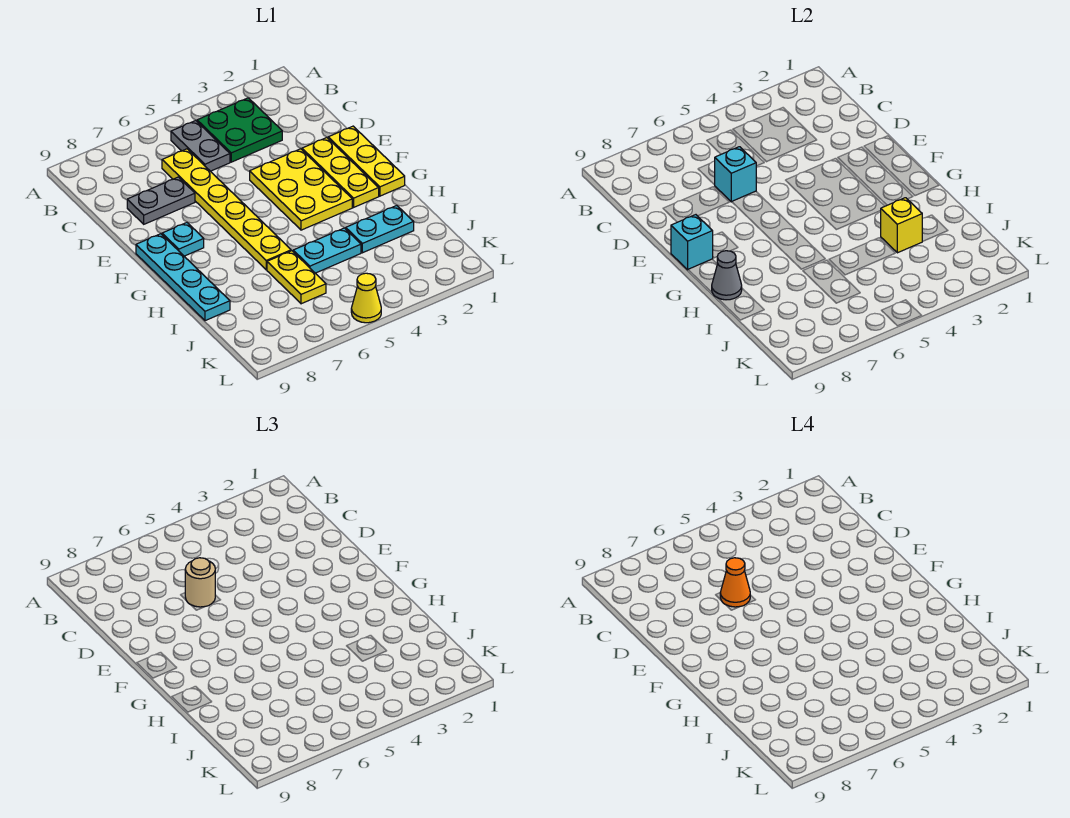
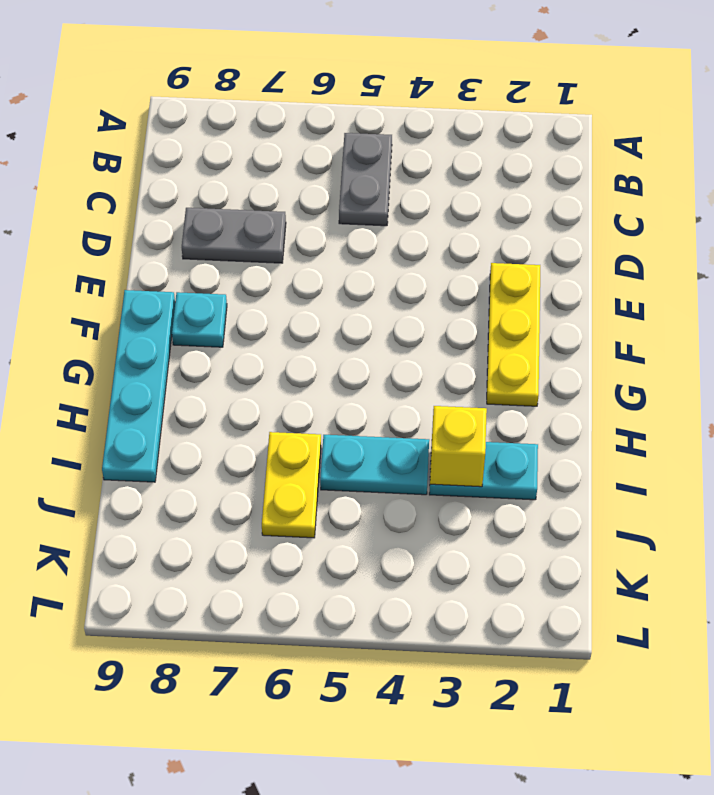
none -> green 2x2 plate [197,98,282,162]
none -> yellow 1x6 plate [162,149,291,270]
none -> yellow 1x3 plate [328,126,405,196]

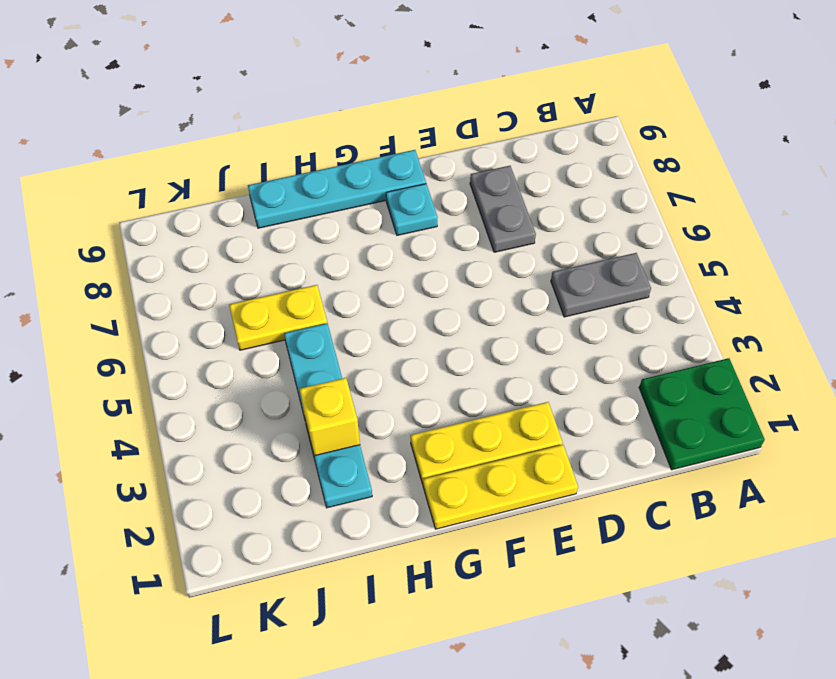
green 2x2 plate [639,358,765,470] -> green 2x2 plate moved to [197,98,282,162]
none -> yellow 1x6 plate [162,149,291,270]
none -> yellow 2x3 plate [250,149,352,230]
none -> yellow 1x1 cone [351,273,381,323]

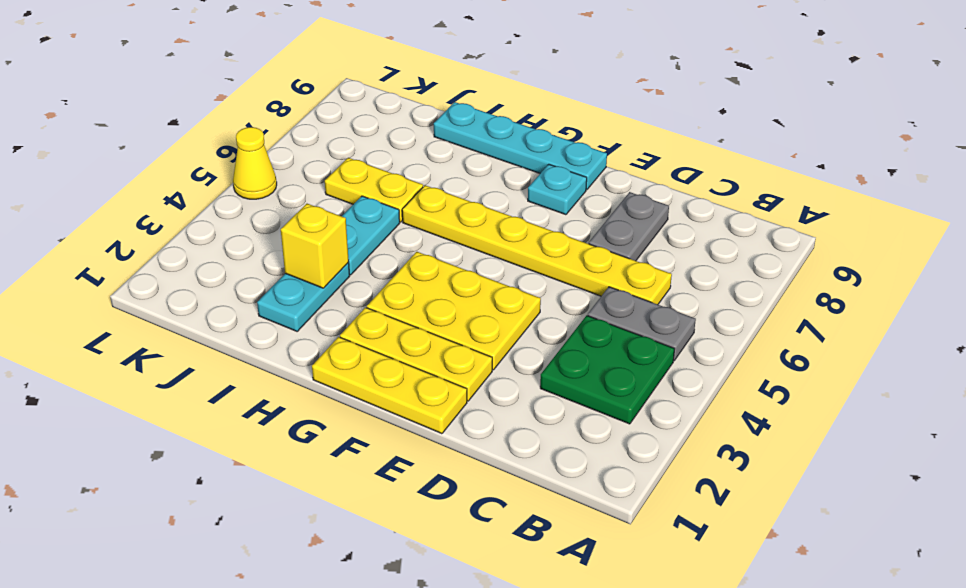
none -> cyan 1x1 brick [715,147,756,202]
none -> cyan 1x1 brick [671,215,713,270]
none -> grey 1x1 cone [712,251,742,300]

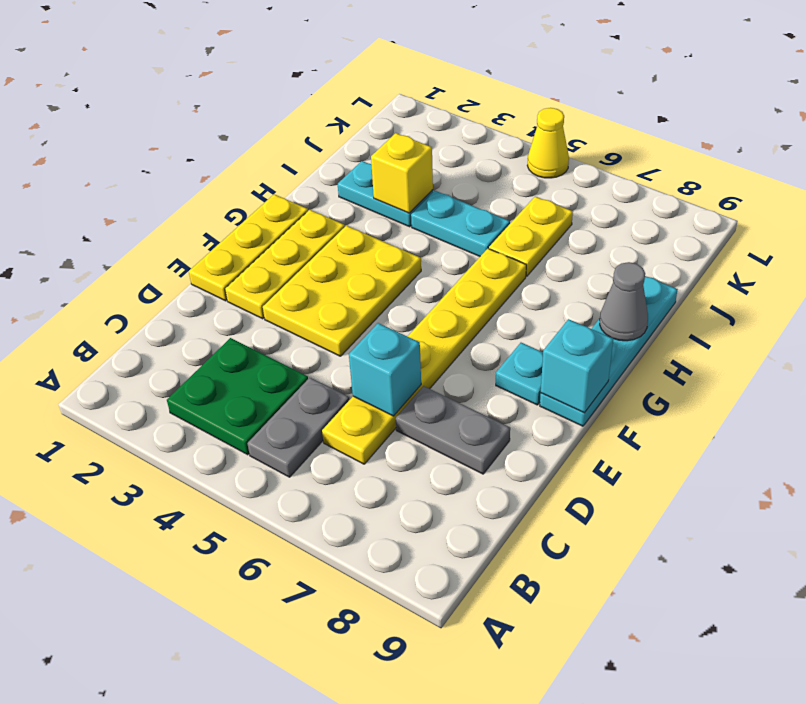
none -> tan 1x1 round brick [185,558,215,607]
none -> orange 1x1 cone [720,558,750,607]

